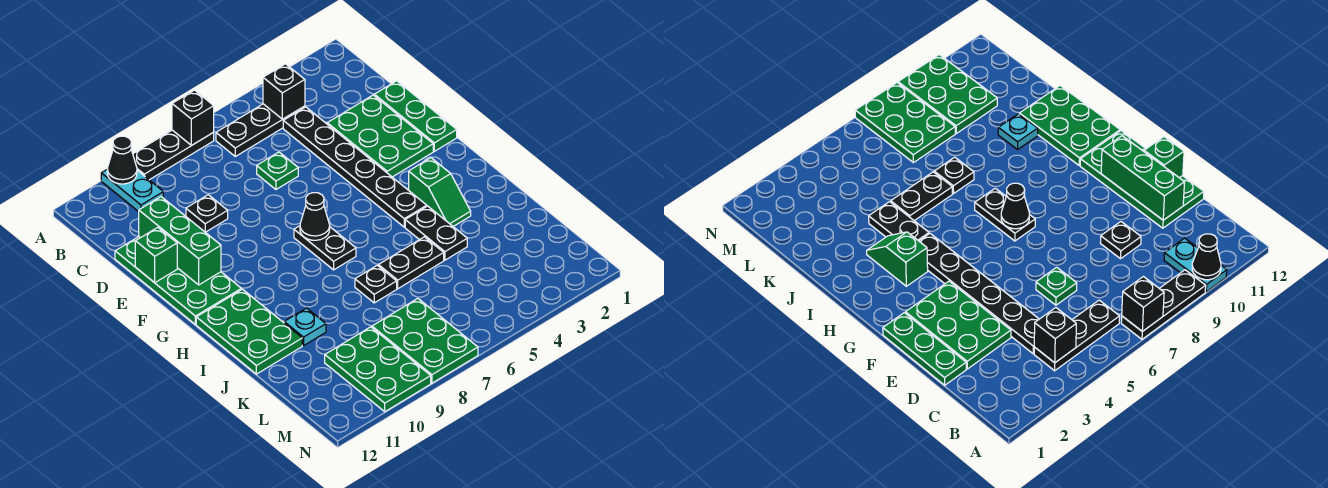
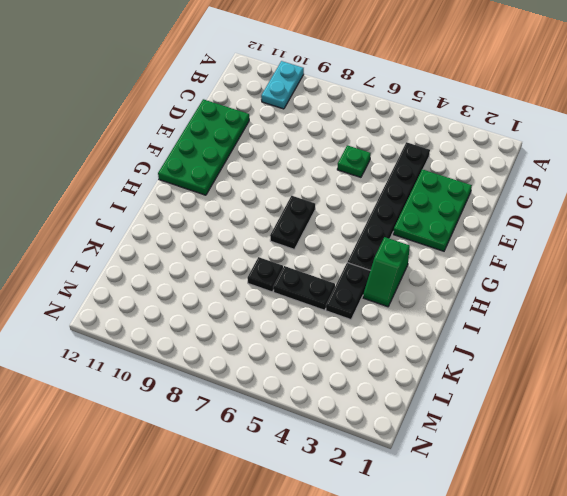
none -> black 1x3 plate [133,130,214,180]
none -> black 1x3 plate [216,104,305,156]
none -> green 1x3 plate [374,81,457,151]

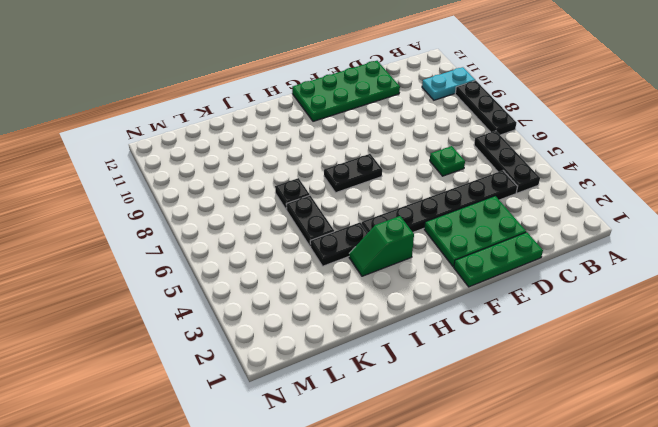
none -> black 1x1 plate [186,195,228,232]
none -> green 2x3 plate [196,289,302,374]
none -> cyan 1x1 plate [284,308,326,346]

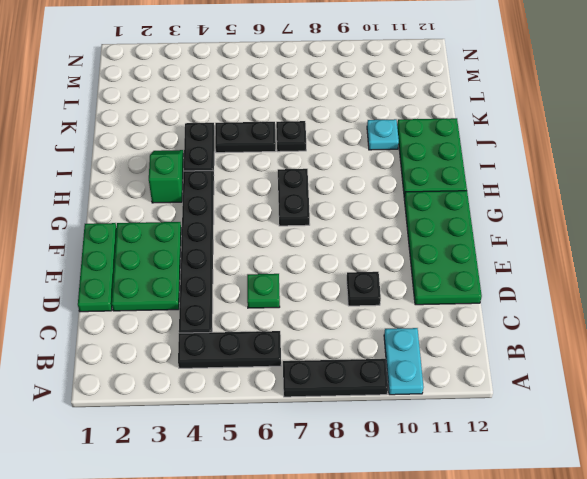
none -> green 2x3 plate [372,299,478,383]
none -> green 2x3 plate [325,327,431,412]
none -> black 1x1 brick [172,90,214,146]

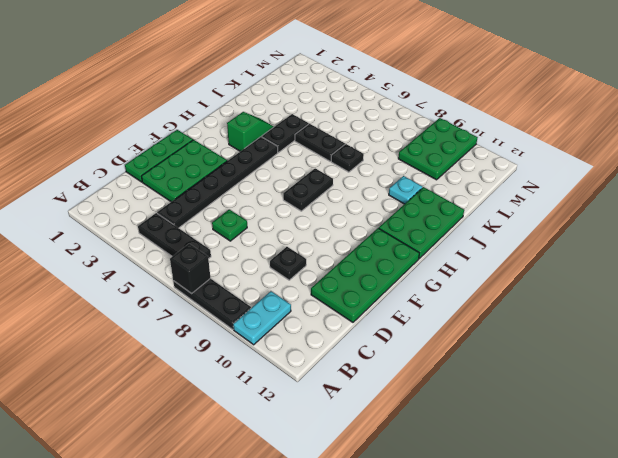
none -> green 2x3 plate [372,299,478,383]
none -> black 1x1 cone [107,136,137,184]
none -> black 1x1 brick [263,64,305,119]

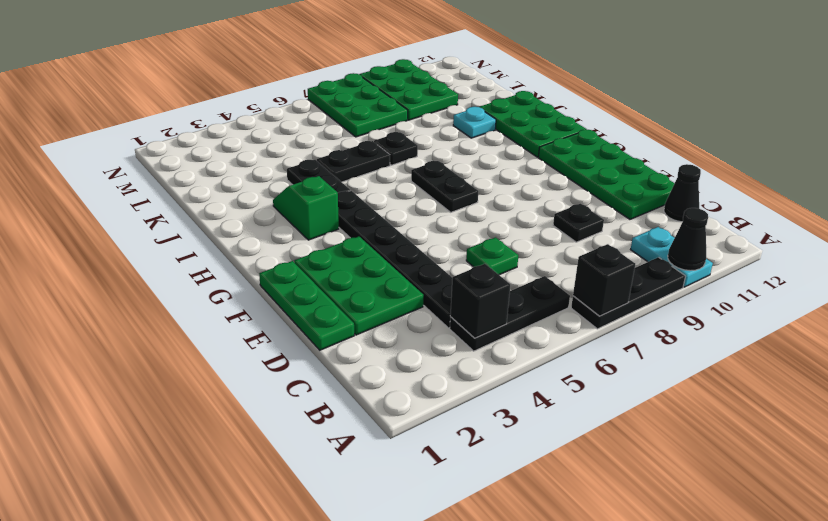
black 1x1 cone [664,164,701,222] -> black 1x1 cone moved to [300,193,330,240]
none -> green 1x3 brick [139,197,221,285]
none -> green 1x1 brick [135,227,177,283]

